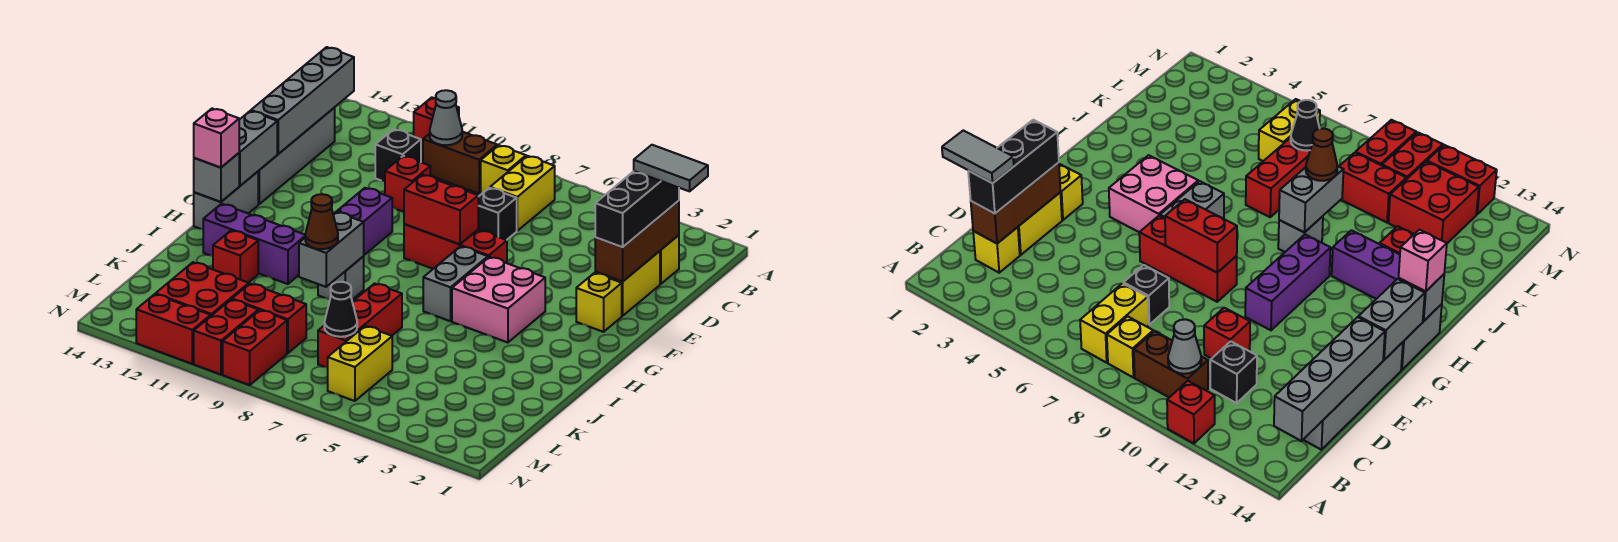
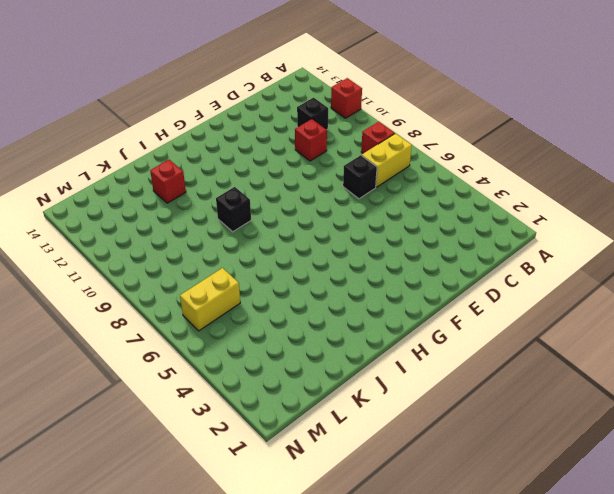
red 1x1 brick [361,122,395,153] -> yellow 1x1 brick [481,145,526,194]
black 1x1 brick [216,187,251,232] -> grey 1x1 brick [318,257,364,300]
none -> brown 1x2 brick [423,132,497,194]
none -> yellow 1x1 brick [660,235,679,284]
none -> grey 1x4 brick [258,108,335,204]
none -> yellow 1x2 brick [595,251,660,316]

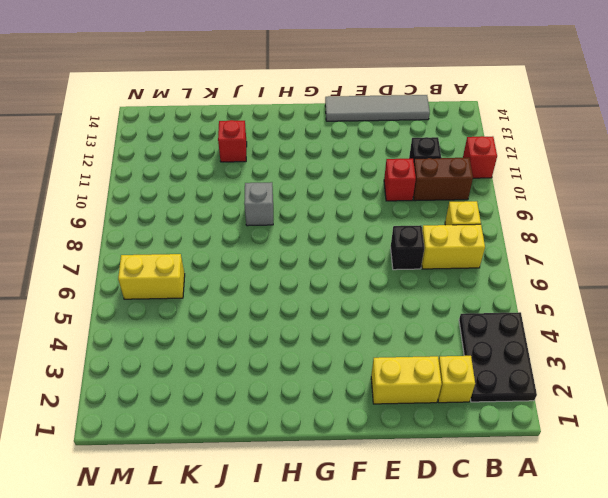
black 2x3 plate [459,312,537,402] -> none
brown 1x2 brick [413,158,473,201] -> brown 1x2 brick turned to [423,132,497,194]
grey 1x4 tile [325,95,430,121] -> grey 1x4 brick [258,108,335,204]
none -> yellow 1x1 brick [576,273,622,332]
none -> red 1x3 brick [404,224,507,269]
none -> purple 1x3 brick [336,188,392,255]
none -> pink 2x2 brick [452,257,545,343]

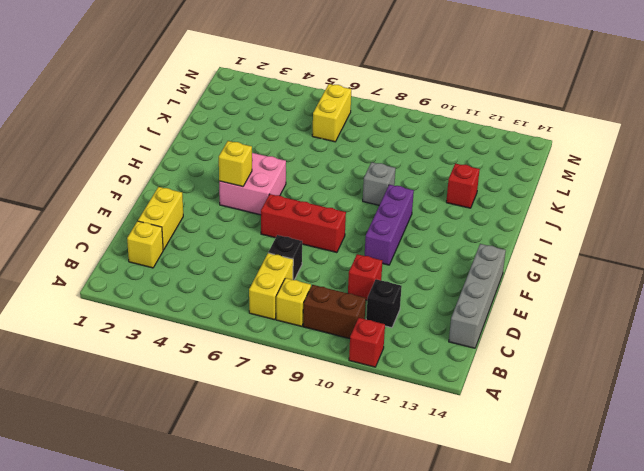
yellow 1x1 brick [219,141,252,187] -> yellow 1x1 brick moved to [576,273,622,332]
none -> grey 1x2 brick [423,246,488,321]
none -> grey 1x2 brick [194,172,258,229]
none -> purple 1x3 brick [203,204,305,284]
none -> red 1x3 brick [318,283,402,367]

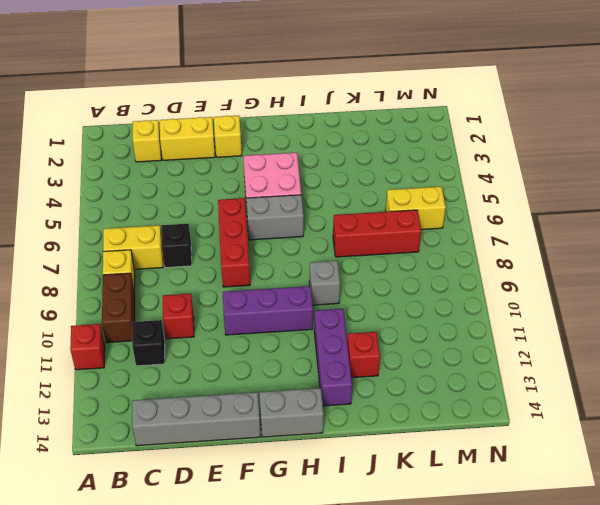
none -> red 1x2 brick [232,284,306,353]
none -> red 2x2 brick [156,262,249,316]
none -> red 1x2 brick [223,310,287,385]
none -> red 1x2 brick [194,299,258,374]

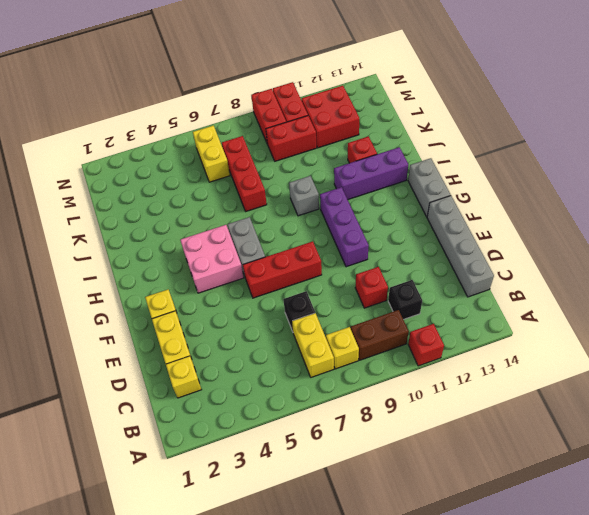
none -> red 1x2 brick [136,294,211,364]
none -> grey 1x1 cone [430,90,462,145]
none -> grey 1x4 brick [251,47,354,154]
none -> brown 1x3 brick [595,201,679,282]

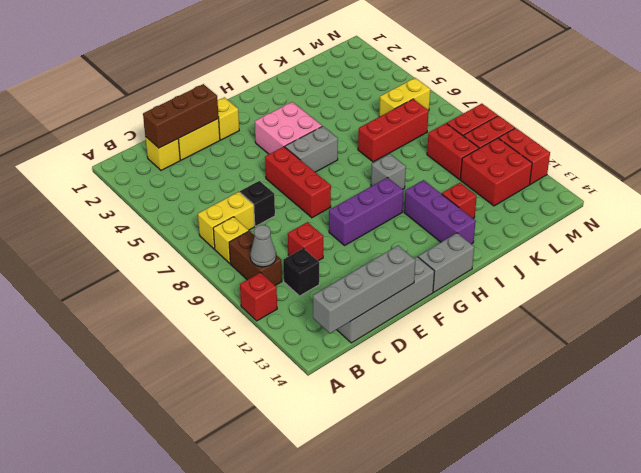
none -> red 1x2 brick [404,175,478,244]
none -> grey 1x2 brick [239,111,277,186]
none -> grey 1x1 brick [194,153,239,202]
none -> grey 1x2 brick [299,212,364,287]

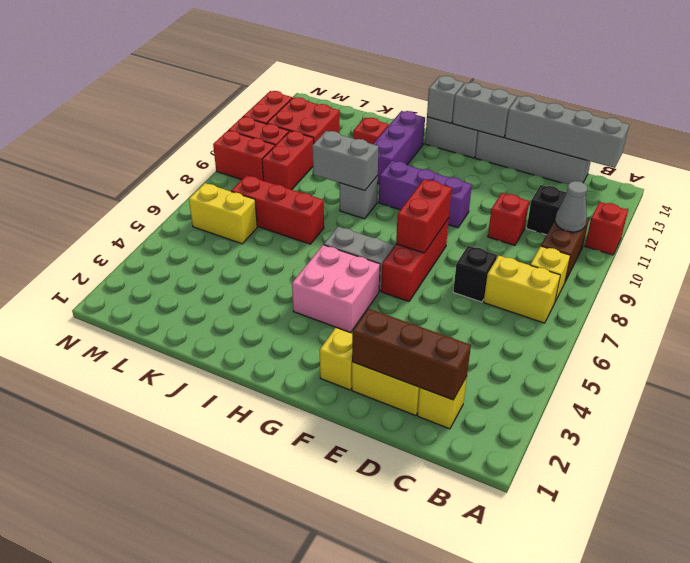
none -> black 1x1 cone [324,282,357,337]
none -> black 1x3 brick [595,171,679,247]
none -> pink 1x1 brick [194,109,239,168]
none -> brown 1x1 cone [305,194,338,249]

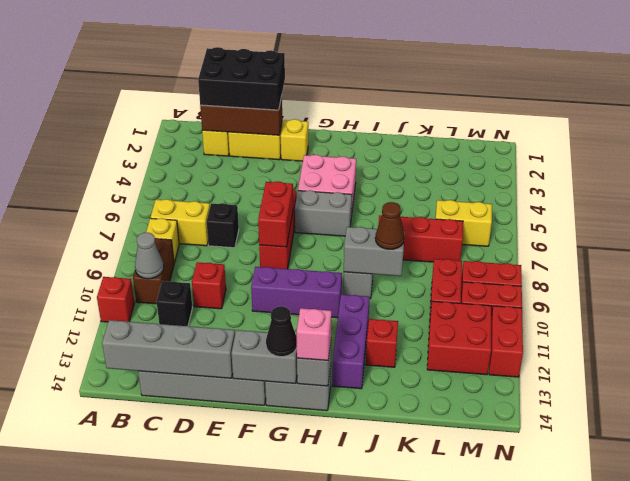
black 2x3 brick [198,47,285,110] -> black 1x3 brick [595,171,679,247]
black 1x1 cone [266,306,297,357] -> black 1x1 cone moved to [324,282,357,337]
none -> grey 1x2 tile [634,145,708,191]

